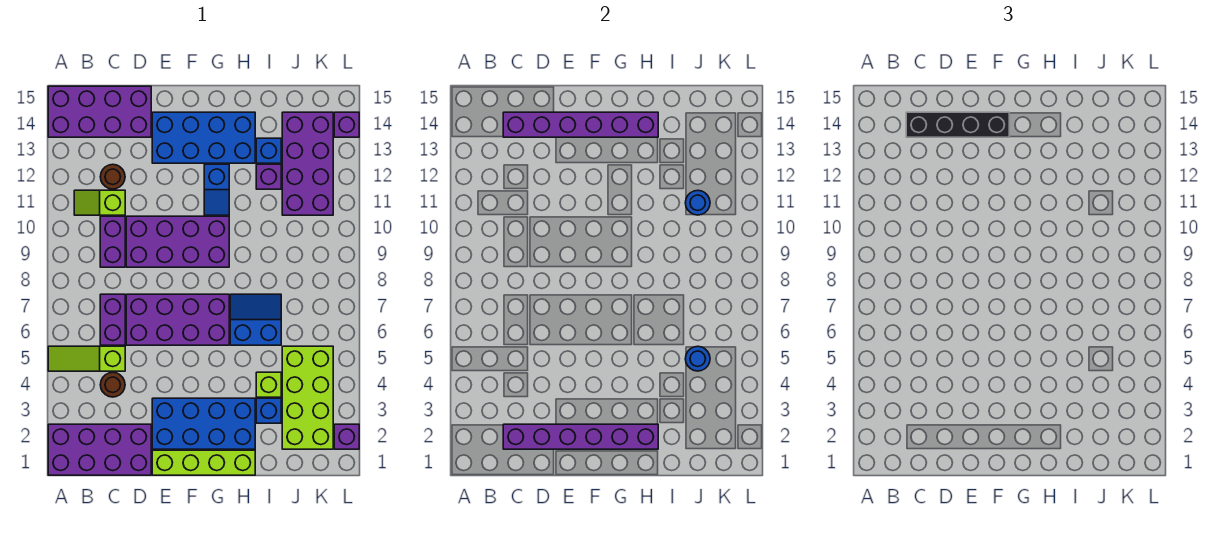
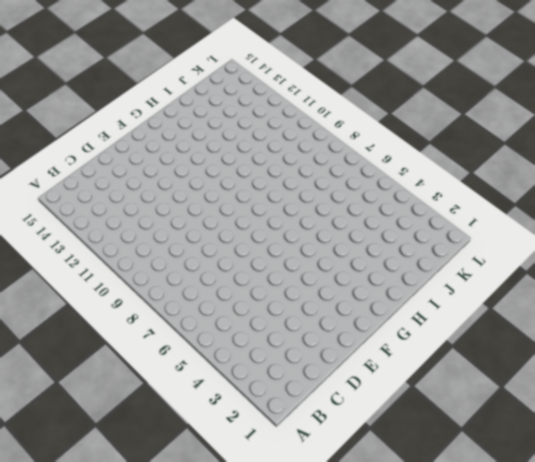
none -> purple 2x4 brick [48,424,151,475]
none -> lime 1x3 slope [48,346,125,371]
none -> purple 2x4 brick [48,86,151,137]

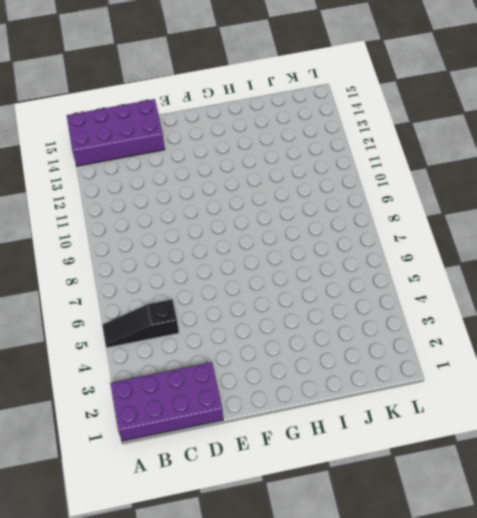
black 1x3 slope [102,299,179,348] -> lime 1x3 slope [48,346,125,371]
none -> lime 1x2 slope [74,190,125,215]
none -> brown 1x1 round brick [100,372,125,397]
none -> purple 1x2 brick [100,294,125,345]

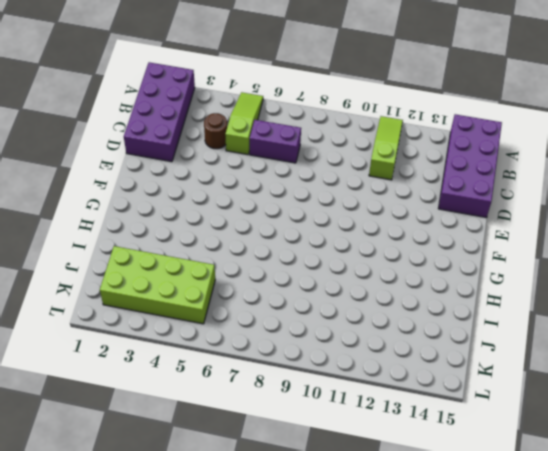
lime 1x3 slope [369,116,403,180] -> lime 1x2 slope [74,190,125,215]
none -> purple 1x2 brick [100,216,125,267]
none -> brown 1x1 round brick [100,164,125,189]
none -> purple 2x4 brick [126,294,229,345]

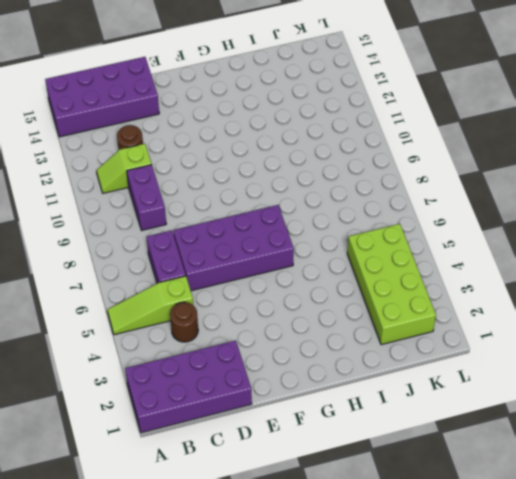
none -> purple 2x4 brick [126,216,229,267]
none -> lime 1x4 brick [152,450,255,475]
none -> blue 2x4 brick [152,398,255,449]

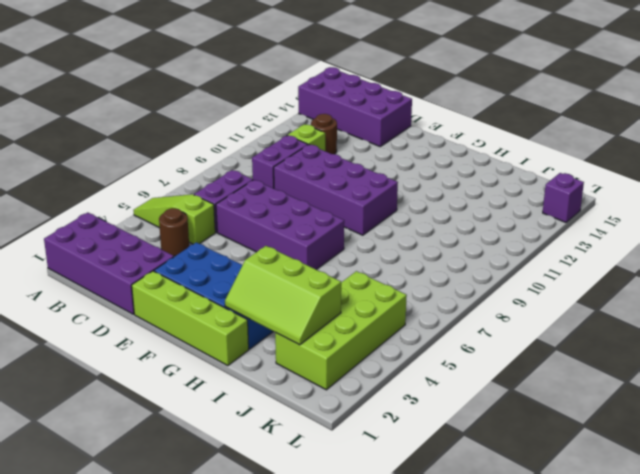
lime 2x3 slope [225,246,341,345] -> purple 1x6 brick [503,424,658,449]
none -> blue 2x4 brick [152,112,255,163]
none -> blue 1x2 slope [204,164,229,215]
none -> blue 2x2 slope [230,294,281,345]

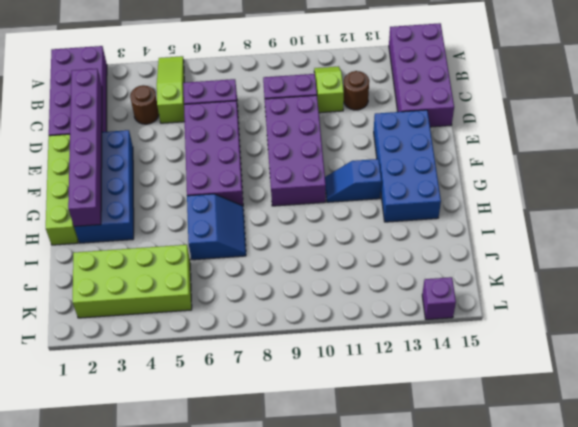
none -> blue 1x1 brick [256,398,281,423]
none -> lime 1x1 brick [256,372,281,397]
none -> purple 1x1 brick [256,164,281,189]

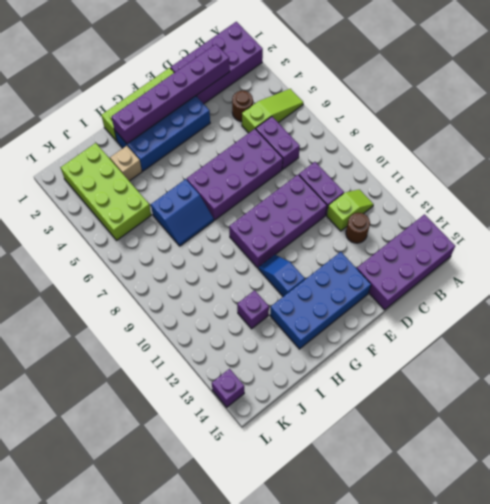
tan 1x1 brick [110,146,142,181] -> blue 1x1 brick [256,398,281,423]
none -> lime 1x1 brick [256,372,281,397]
none -> blue 1x1 brick [256,138,281,163]
none -> purple 2x4 brick [282,112,333,215]

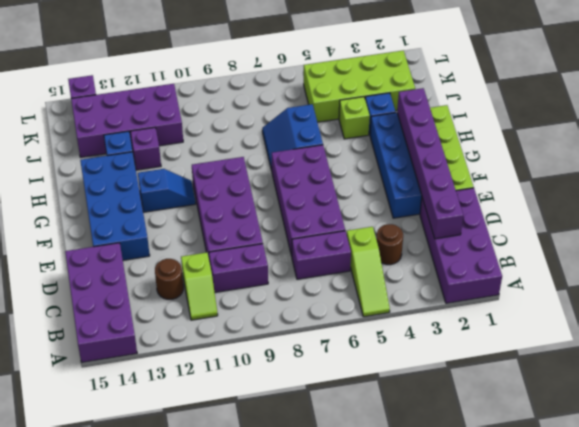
none -> purple 1x1 brick [334,424,359,449]
none -> purple 1x6 brick [503,112,658,137]
none -> blue 1x1 round brick [685,346,710,371]

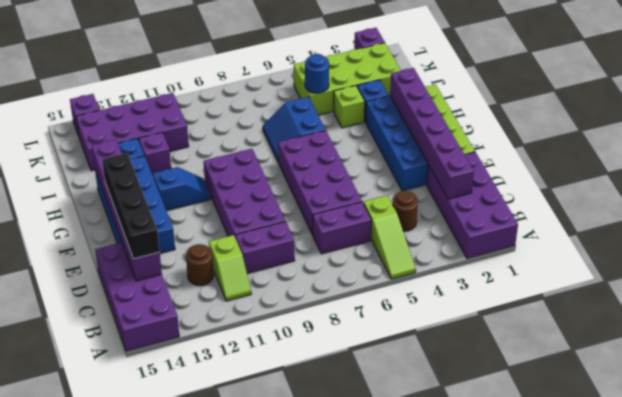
none -> blue 1x1 round brick [685,190,710,215]

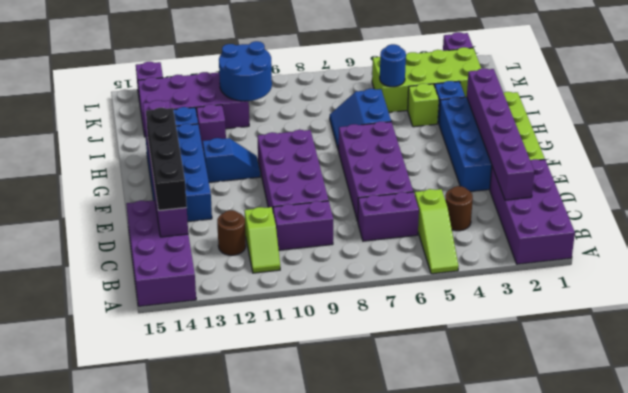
blue 2x2 round brick [219,41,272,101] -> blue 1x1 round brick [685,190,710,215]

